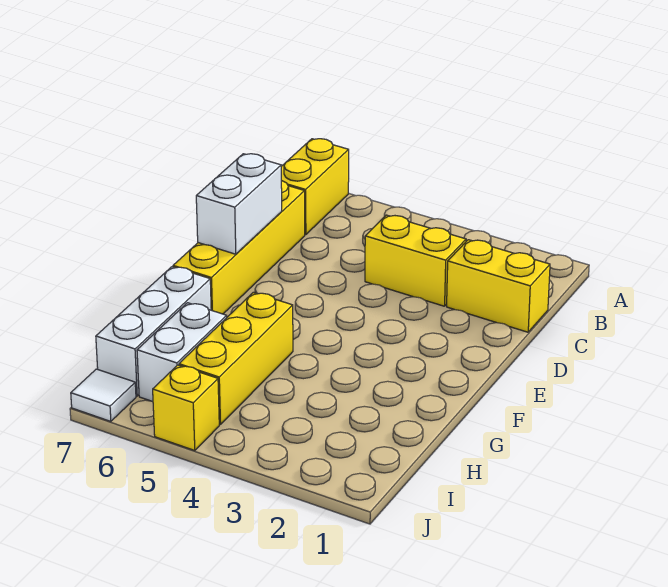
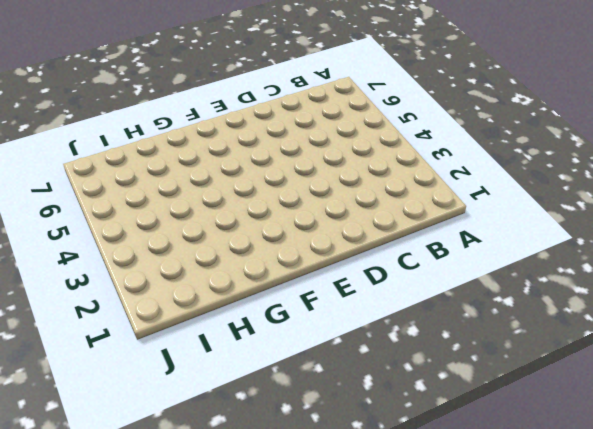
none -> yellow 1x2 brick [281,139,349,235]
none -> yellow 1x2 brick [447,240,550,332]

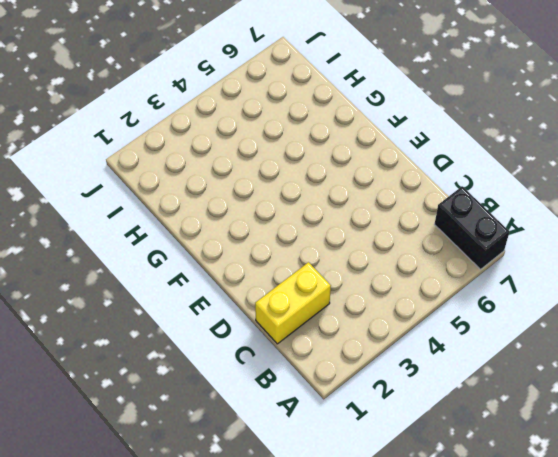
black 1x2 brick [434,186,510,269] -> yellow 1x2 brick [281,139,349,235]
none -> yellow 1x2 brick [365,215,466,306]
none -> yellow 1x4 brick [173,180,305,314]

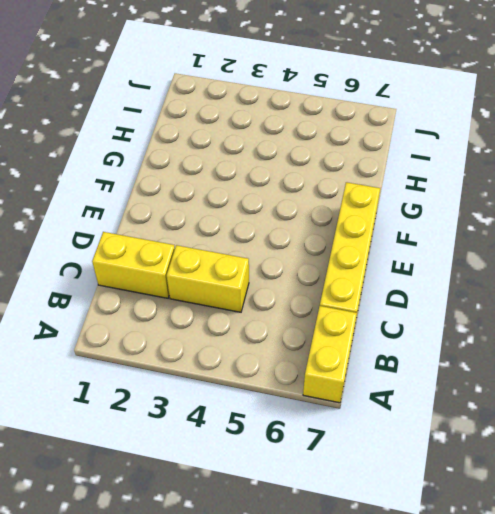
none -> yellow 1x3 brick [179,292,293,425]
none -> white 1x3 brick [96,267,211,396]

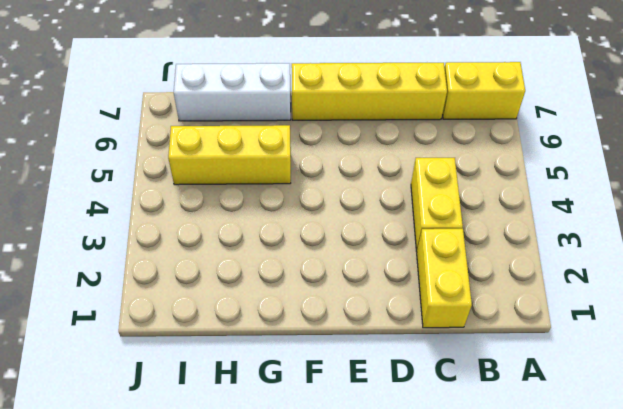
none -> white 1x2 brick [137,303,227,401]
none -> yellow 1x1 brick [153,365,219,450]

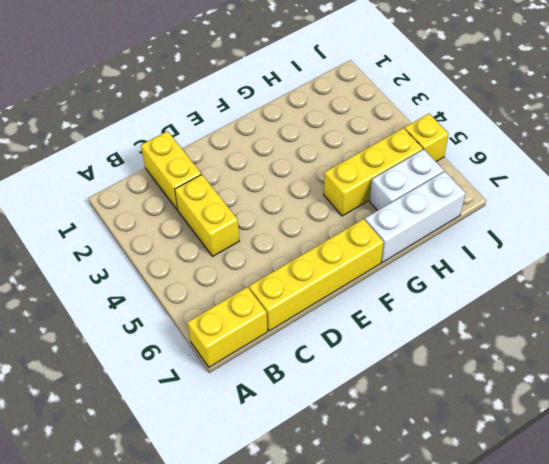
none -> white 1x1 tile [71,369,136,421]
none -> white 1x2 brick [196,154,282,254]

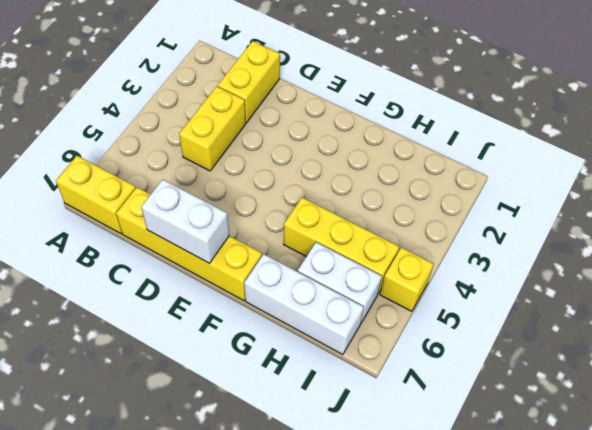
none -> white 1x1 tile [71,369,136,421]

